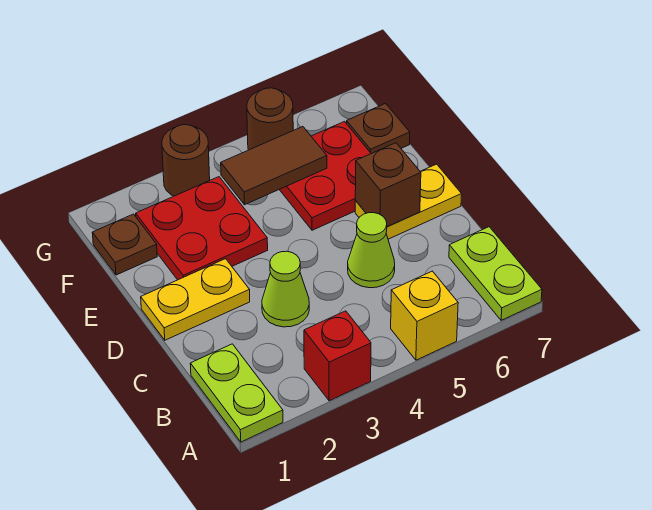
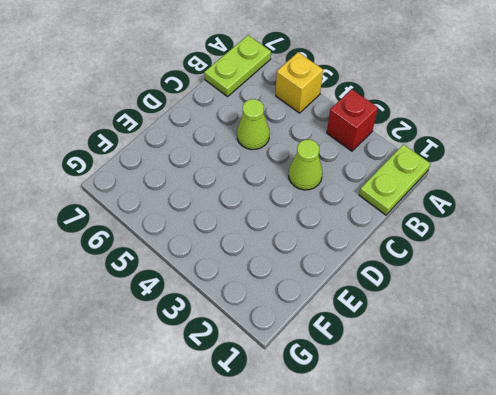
none -> yellow 1x2 plate [141,259,250,340]
none -> yellow 1x2 plate [355,164,462,239]
none -> red 2x2 plate [136,177,268,280]

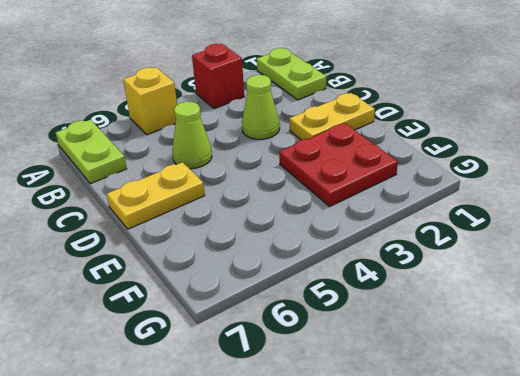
none -> red 2x2 plate [280,122,371,230]
none -> brown 1x1 plate [92,214,157,275]
none -> brown 1x1 plate [347,104,410,154]

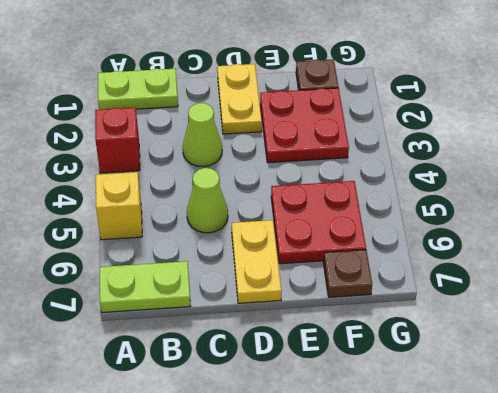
none -> brown 1x1 round brick [162,125,210,196]
none -> brown 1x1 round brick [247,88,293,150]
none -> brown 1x1 brick [355,143,421,227]

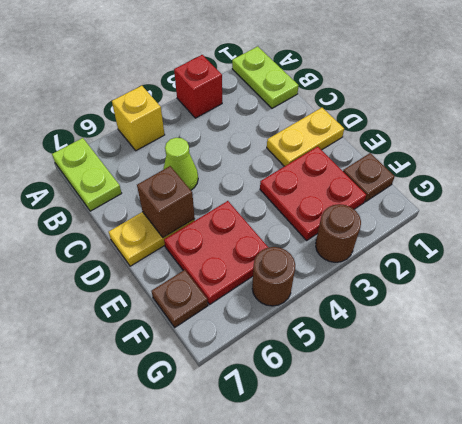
none -> lime 1x1 cone [262,251,309,327]
none -> brown 1x2 tile [221,127,327,205]

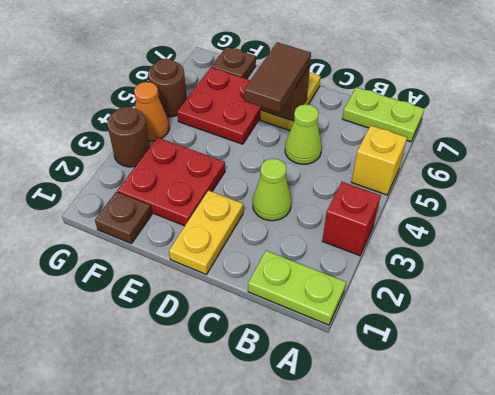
brown 1x2 tile [244,42,311,113] -> brown 1x2 tile moved to [221,127,327,205]
orange 1x1 cone [134,82,169,141] -> none

